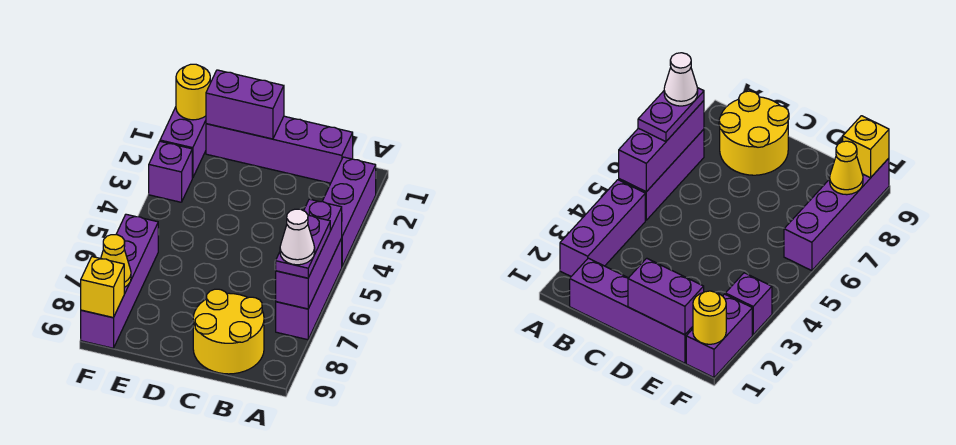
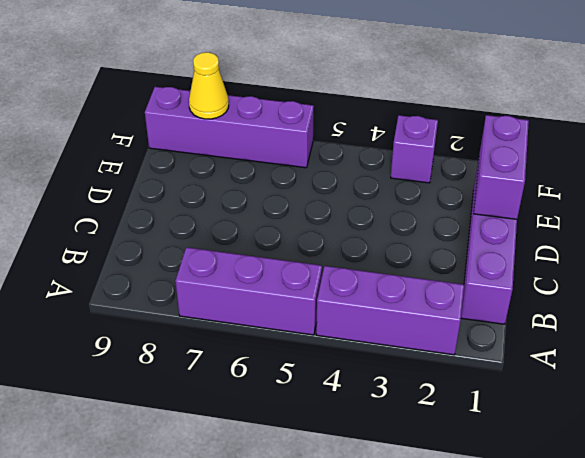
none -> yellow 2x2 round brick [193,289,264,374]
none -> purple 1x2 brick [160,107,206,178]
none -> purple 1x3 brick [276,199,342,309]

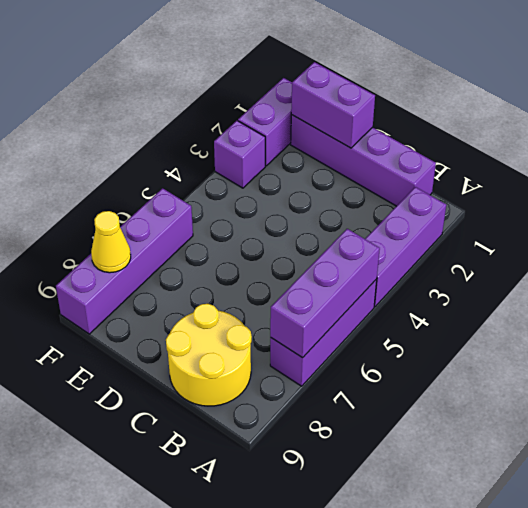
none -> yellow 1x1 round brick [176,64,210,120]
none -> yellow 1x1 brick [81,257,124,318]
none -> purple 1x2 plate [276,216,330,278]

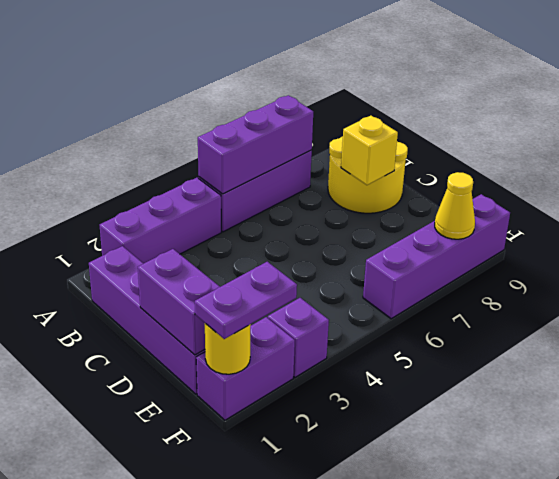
yellow 1x1 brick [341,116,398,185] -> yellow 1x1 brick moved to [81,257,124,318]
purple 1x2 plate [195,262,297,339] -> purple 1x2 plate moved to [276,216,330,278]
none -> white 1x1 cone [280,209,315,265]

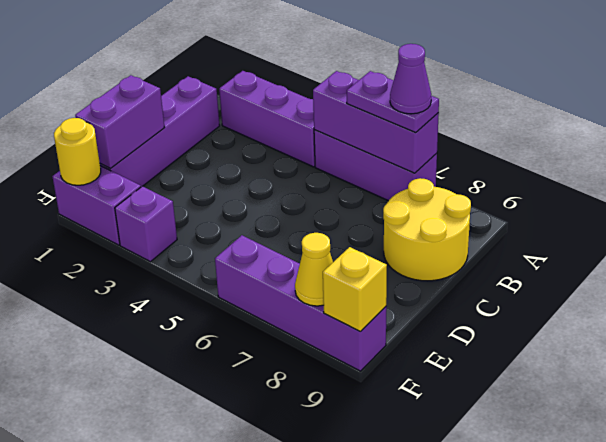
purple 1x1 cone [390,44,431,114] -> white 1x1 cone [280,209,315,265]

